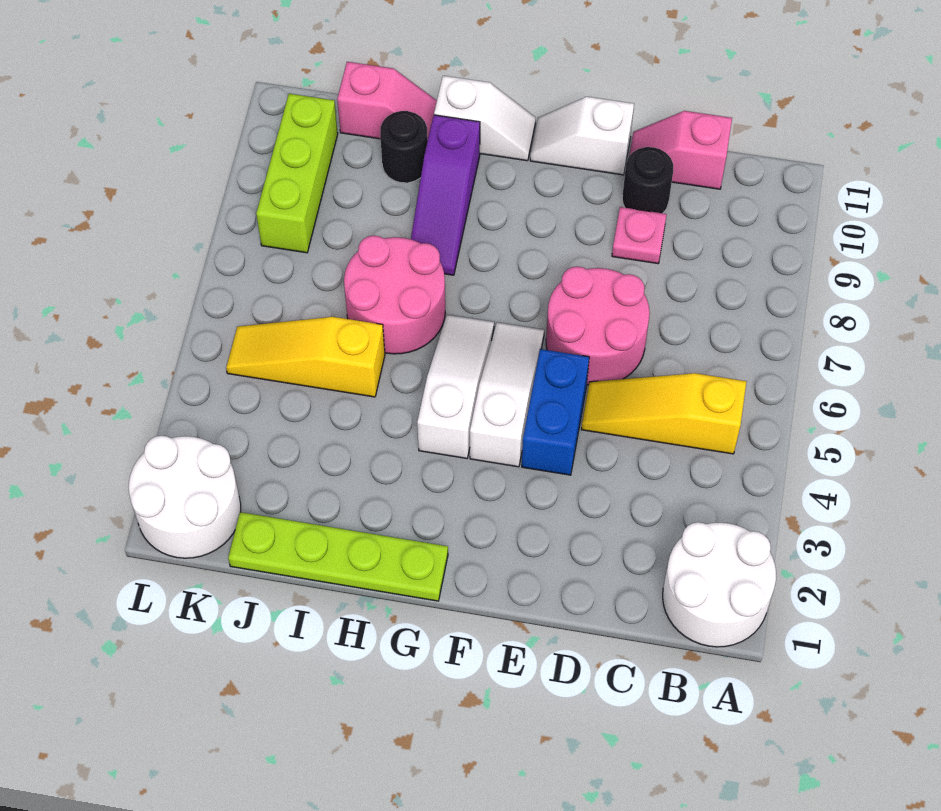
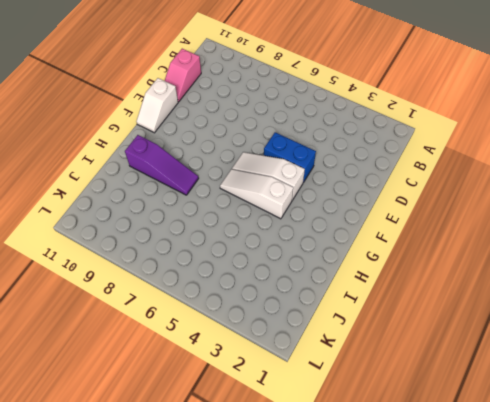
none -> white 2x2 round brick [663,522,776,647]
none -> yellow 1x3 slope [581,373,746,454]
none -> pink 2x2 round brick [546,267,650,385]

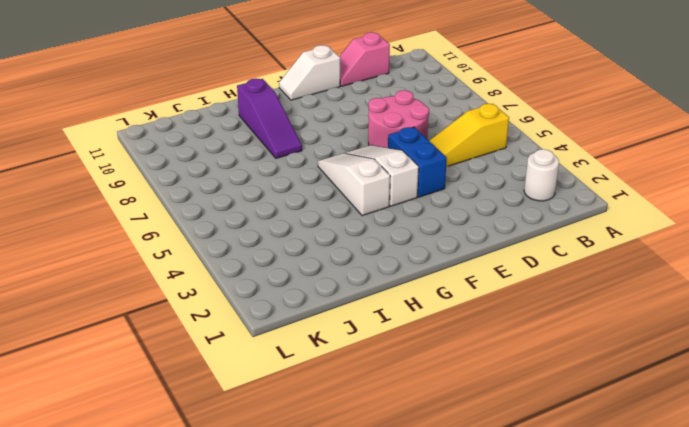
white 1x1 round brick [524,149,559,201] -> white 2x2 round brick [663,522,776,647]
none -> pink 1x1 plate [612,207,667,264]
none -> black 1x1 round brick [622,147,673,213]
none -> lime 1x4 plate [228,512,448,601]

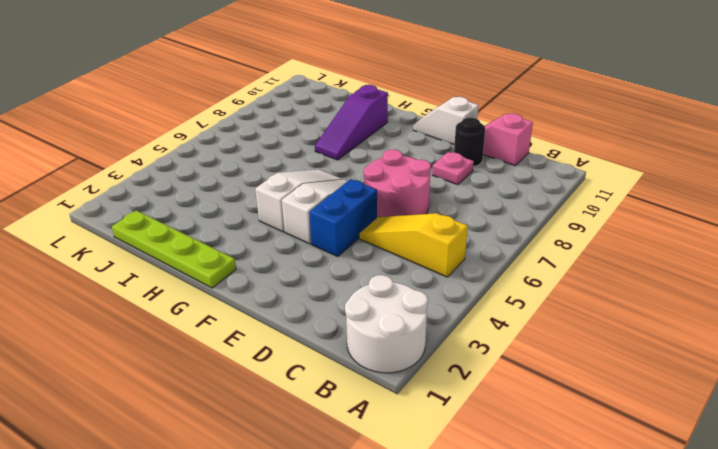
none -> white 1x2 slope [434,76,536,161]
none -> pink 2x2 round brick [344,236,445,354]
none -> yellow 1x3 slope [226,317,385,397]

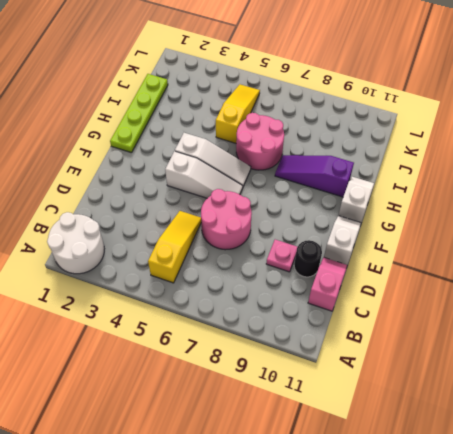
white 1x2 slope [338,177,374,223] -> white 1x2 slope turned to [434,76,536,161]
none -> blue 1x2 brick [522,349,589,475]
none -> black 1x1 round brick [380,111,428,183]
none -> pink 1x2 slope [337,62,437,140]

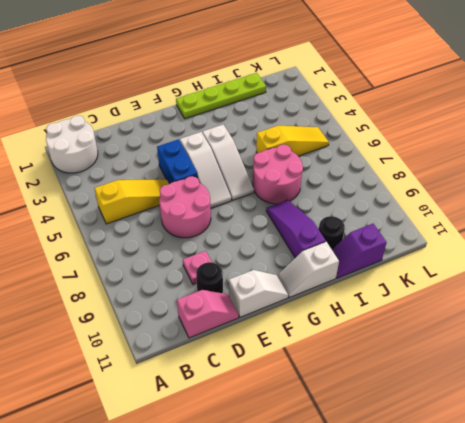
purple 1x2 slope [332,224,387,278] -> pink 1x2 slope [337,62,437,140]
none -> white 2x2 round brick [129,436,241,558]
none -> lime 1x3 brick [256,94,338,253]

